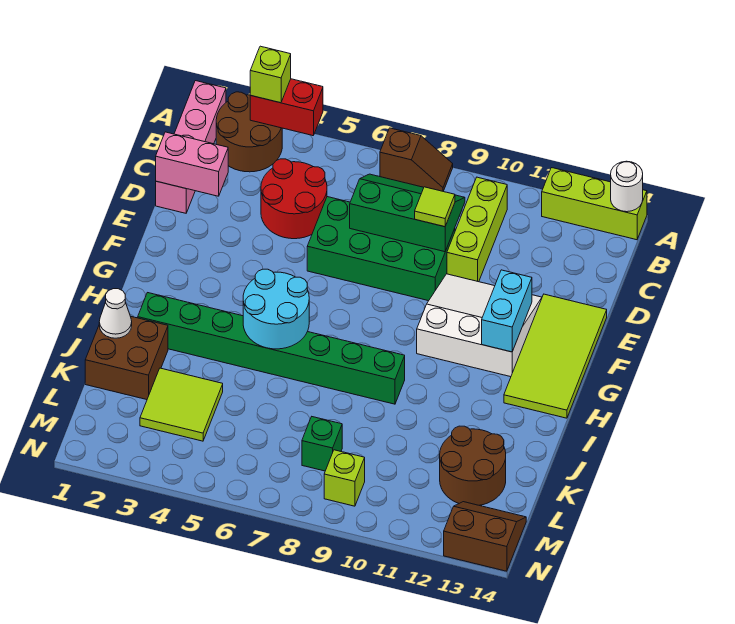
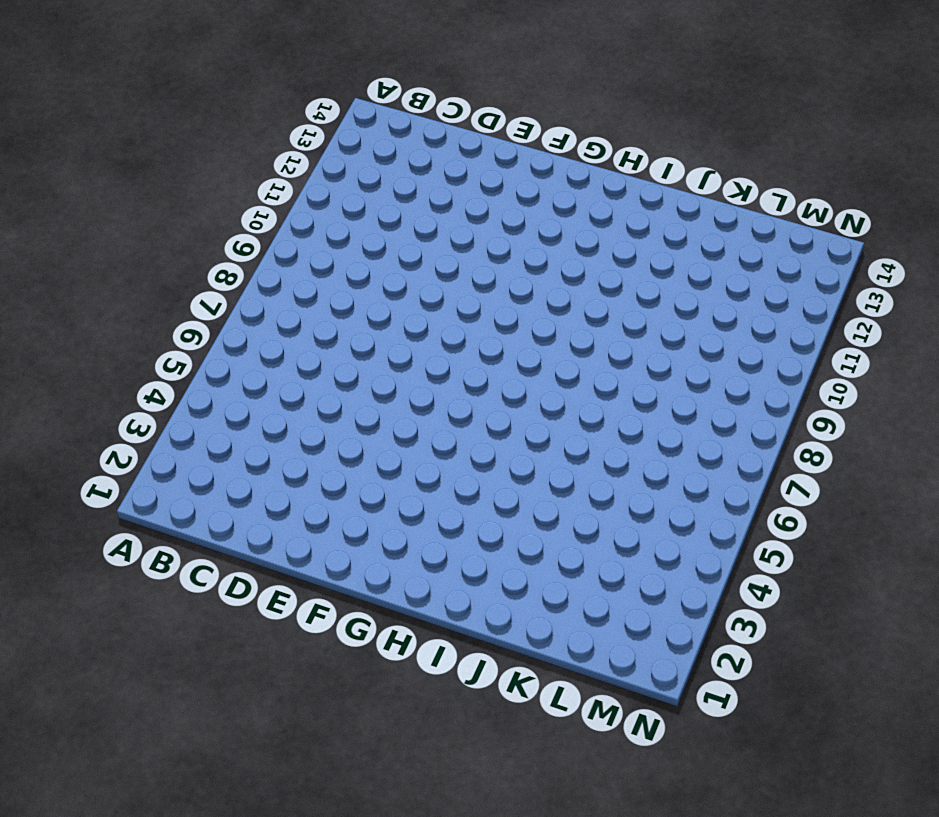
none -> pink 1x4 brick [156,81,226,213]
none -> brown 2x2 round brick [216,92,282,172]
none -> brown 1x2 slope [380,128,453,191]

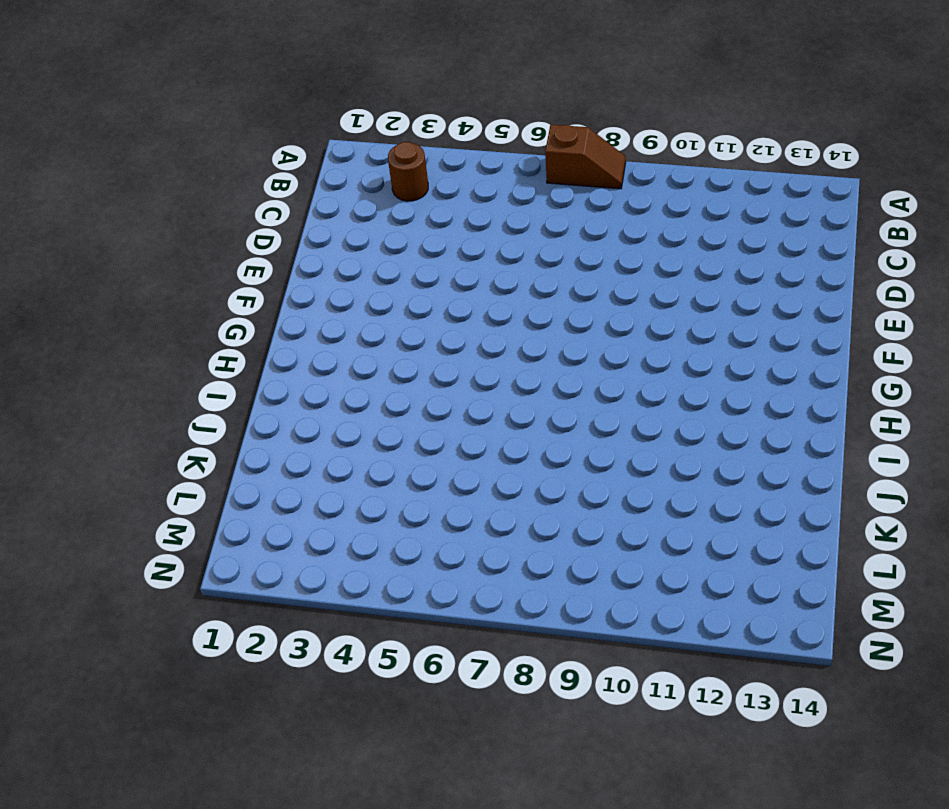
brown 1x1 round brick [388,142,428,201] -> brown 2x2 round brick [216,92,282,172]
none -> pink 1x4 brick [156,81,226,213]
none -> lime 1x3 brick [542,168,647,240]
none -> lime 1x3 brick [447,177,507,282]

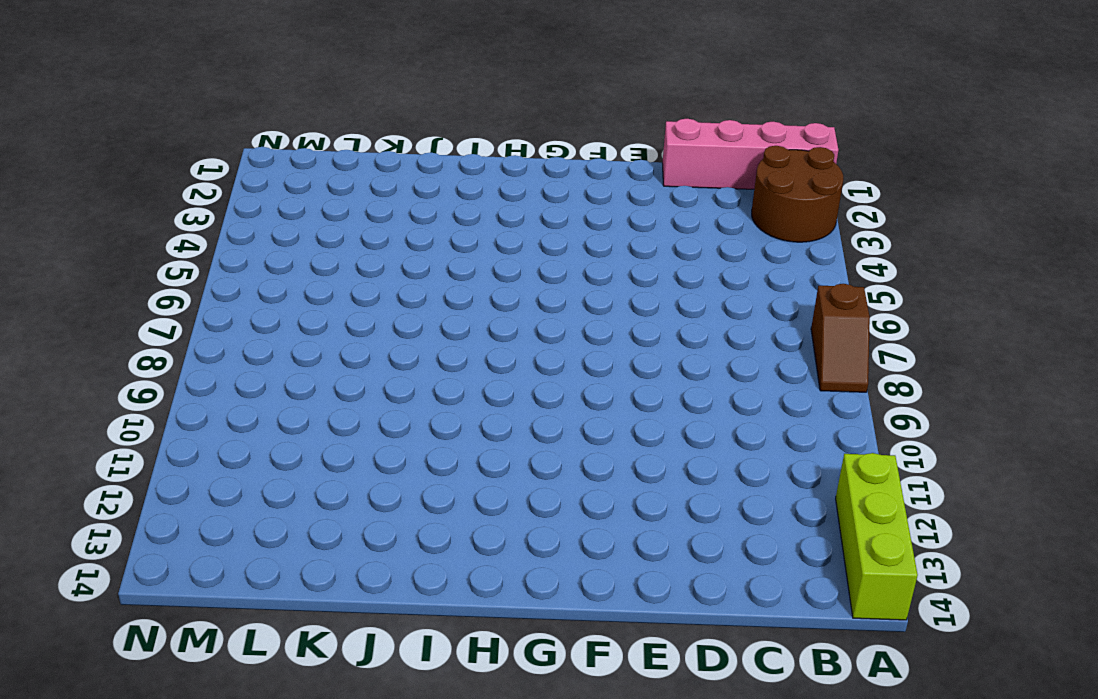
none -> lime 1x3 brick [447,177,507,282]
none -> red 2x2 round brick [261,159,327,239]
none -> green 2x4 brick [307,197,455,301]

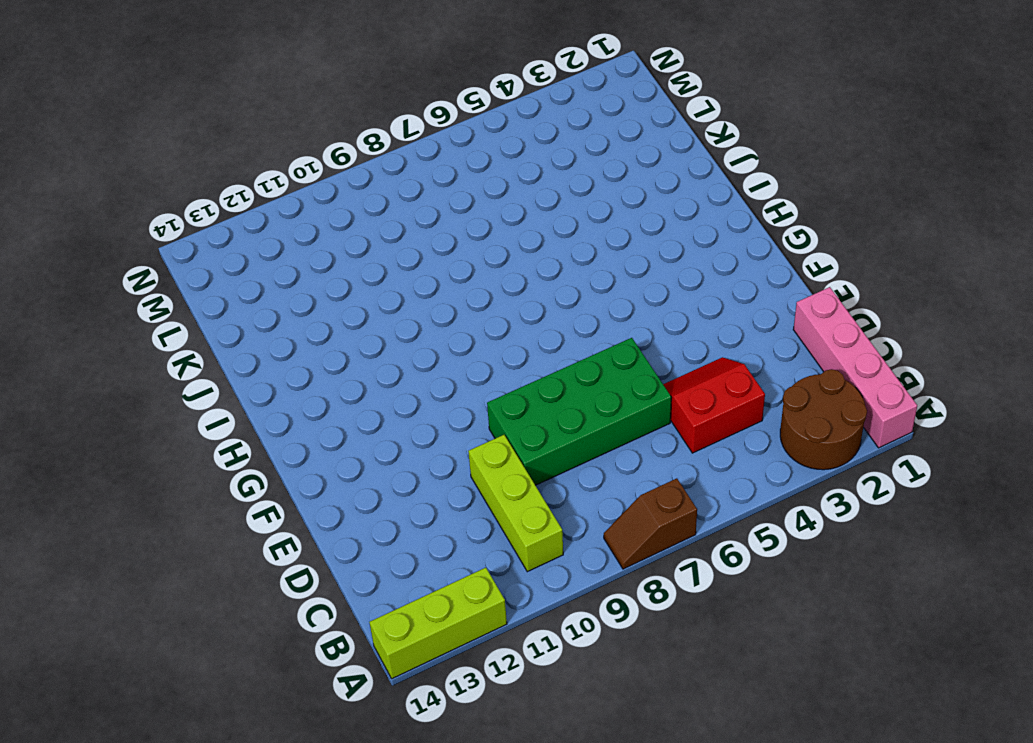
red 2x2 slope [663,357,765,453] -> red 2x2 round brick [261,159,327,239]
none -> white 3x3 slope [417,274,542,377]
none -> lime 2x4 tile [504,294,607,418]
none -> green 1x8 brick [138,293,405,404]

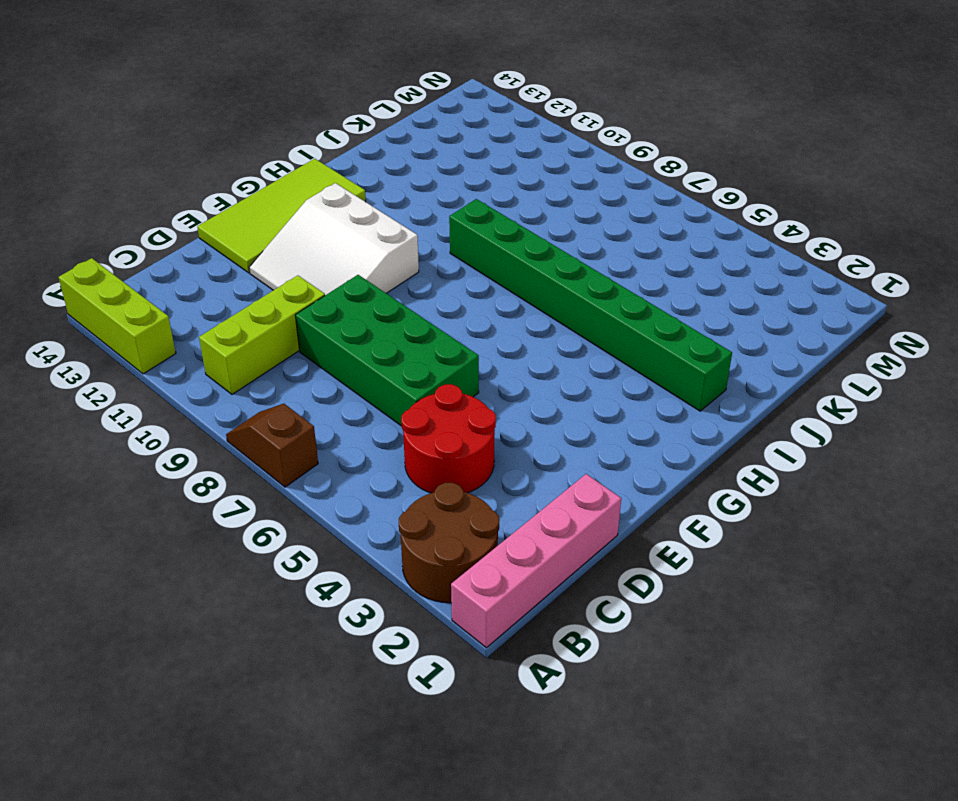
none -> brown 2x2 brick [85,317,168,400]
none -> lime 2x2 tile [140,368,223,441]
none -> brown 2x2 round brick [440,426,506,505]

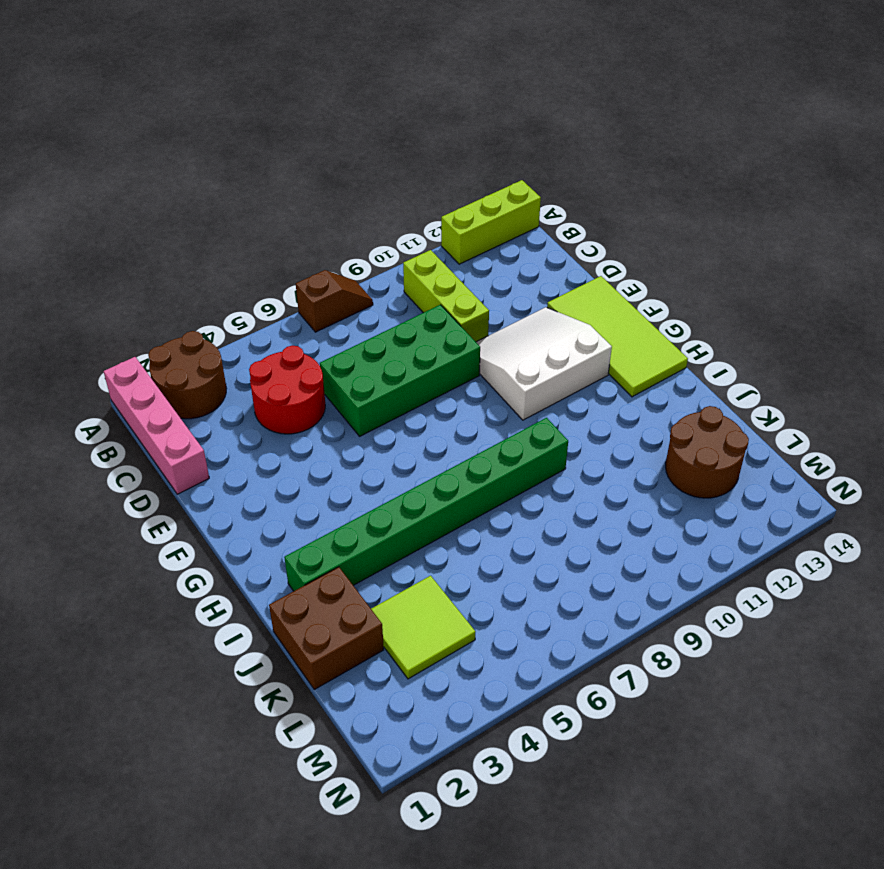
none -> green 1x1 brick [302,417,342,471]
none -> lime 1x1 brick [324,450,365,506]
none -> brown 2x2 slope [444,502,526,571]

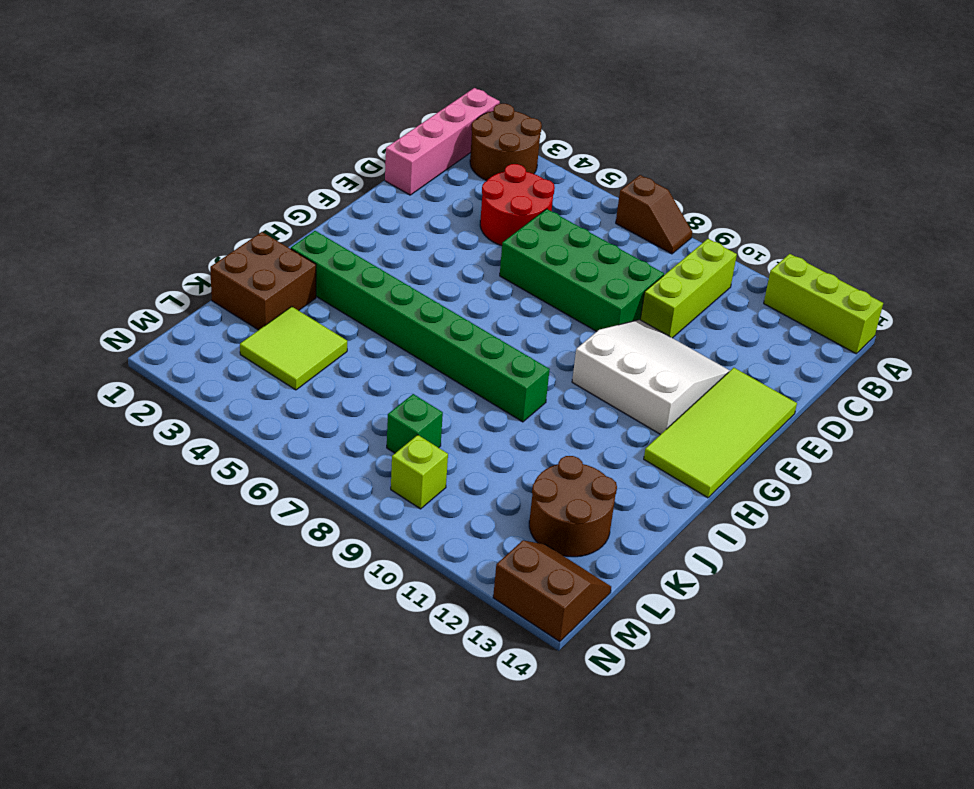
none -> red 1x2 brick [250,79,323,136]
none -> white 1x1 round brick [611,161,643,212]
none -> green 2x3 slope [350,174,465,252]

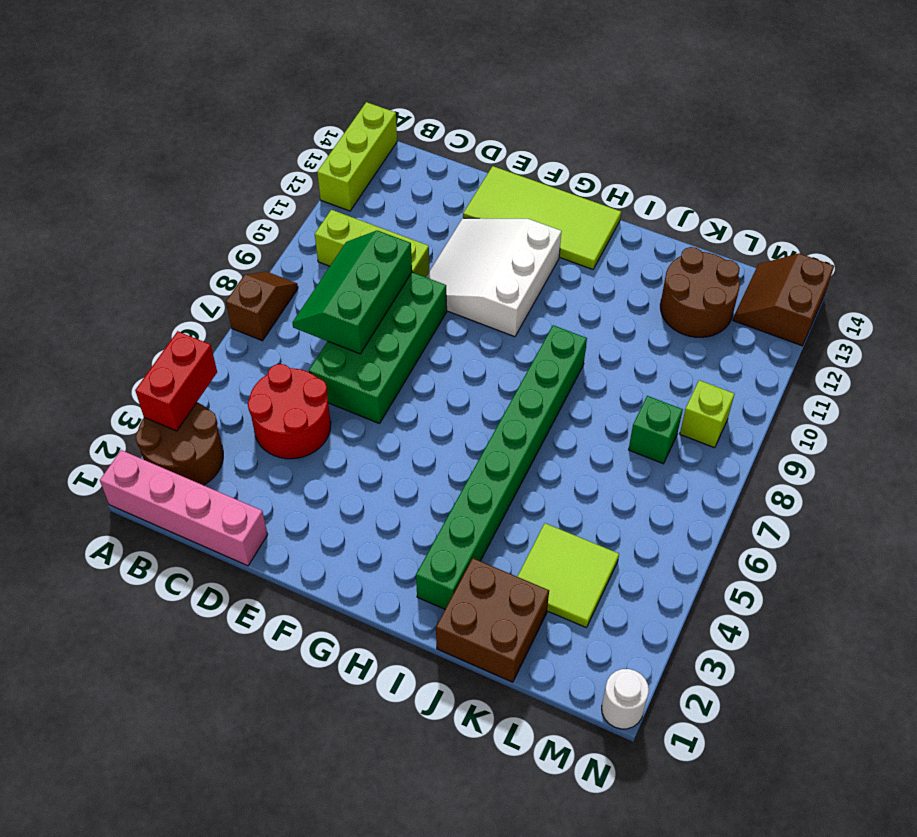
white 1x1 round brick [602,669,649,729] -> white 1x1 round brick moved to [611,161,643,212]
none -> pink 1x2 brick [156,132,228,196]
none -> cyan 1x2 brick [482,270,532,352]
none -> cyan 2x2 round brick [243,269,309,349]

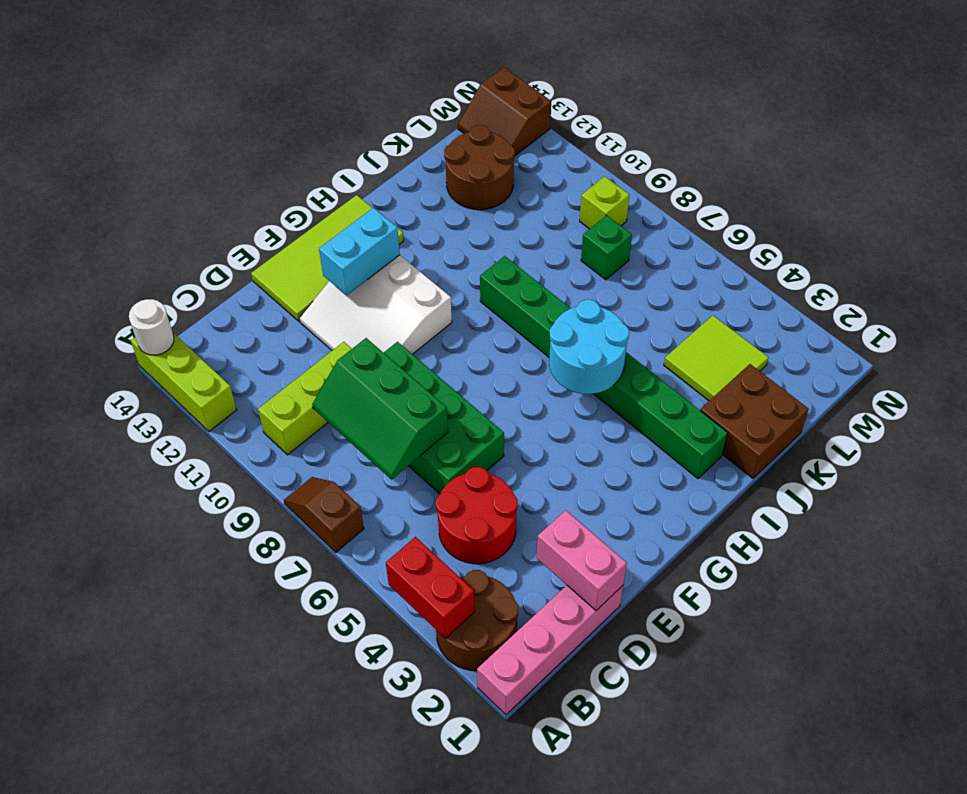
none -> white 1x1 cone [99,289,132,338]
none -> lime 1x1 brick [250,46,291,103]
none -> lime 1x1 tile [415,187,455,227]

